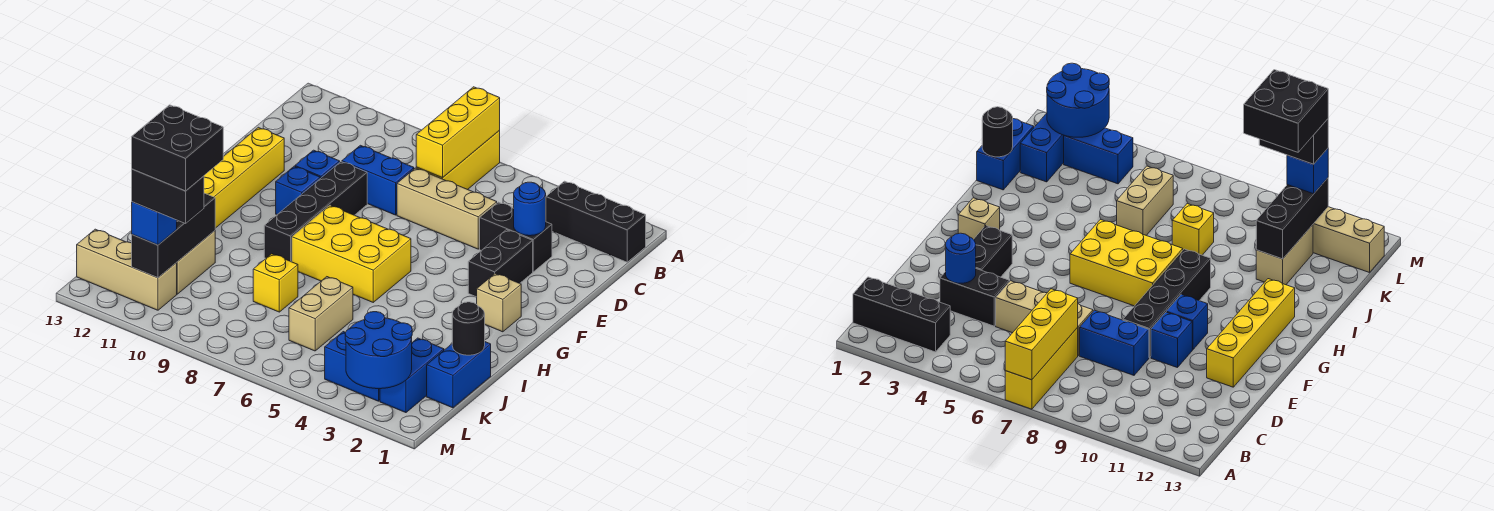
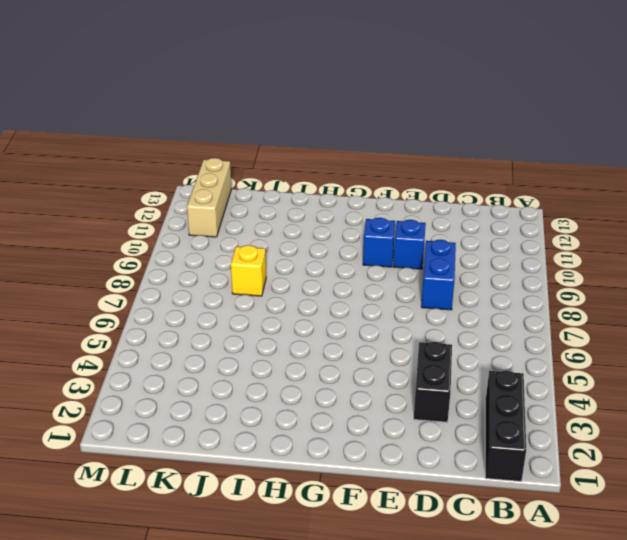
none -> yellow 1x3 brick [416,131,500,190]
none -> tan 1x3 brick [397,168,497,249]
none -> black 1x2 brick [468,230,533,297]

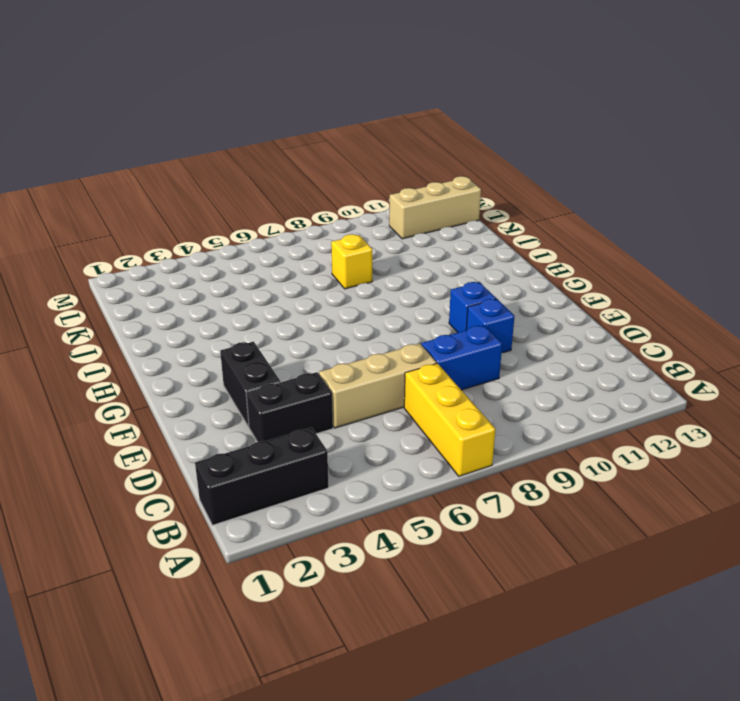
none -> black 1x4 brick [264,162,367,262]
none -> yellow 1x4 brick [204,127,284,228]
none -> tan 1x1 brick [477,273,521,332]

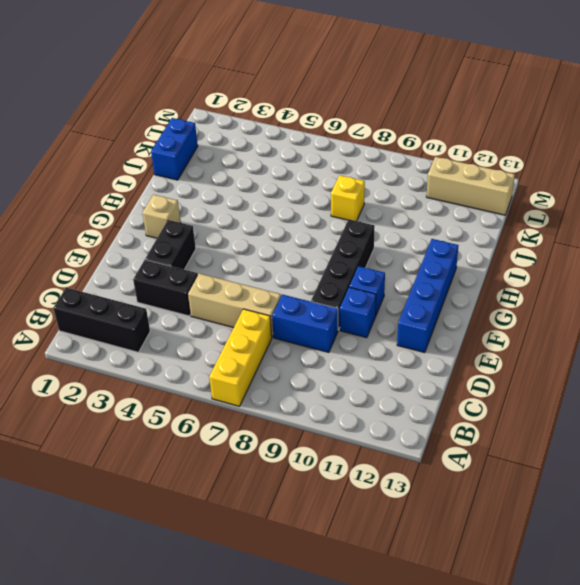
blue 1x4 brick [397,239,458,353] -> yellow 1x4 brick [204,127,284,228]
none -> yellow 2x3 brick [292,205,411,302]
none -> tan 1x2 brick [289,277,353,351]
none -> tan 1x2 brick [176,231,215,294]

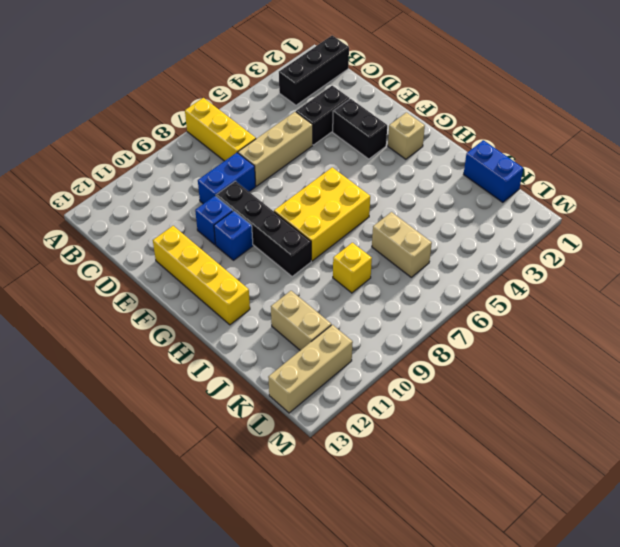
none -> blue 1x2 brick [380,338,444,413]
none -> blue 1x2 brick [325,332,380,401]
none -> yellow 1x3 brick [416,87,500,178]

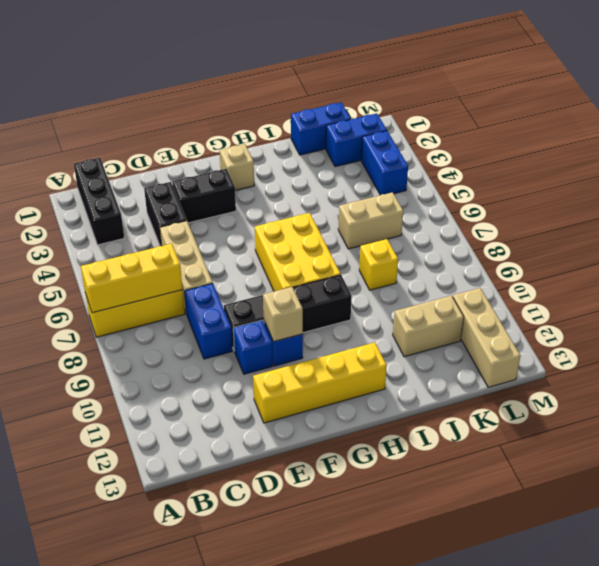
tan 1x1 brick [263,287,303,342] -> none
none -> blue 1x1 round brick [514,182,546,236]
none -> black 1x1 round brick [452,302,485,355]
none -> black 1x3 brick [132,193,215,278]

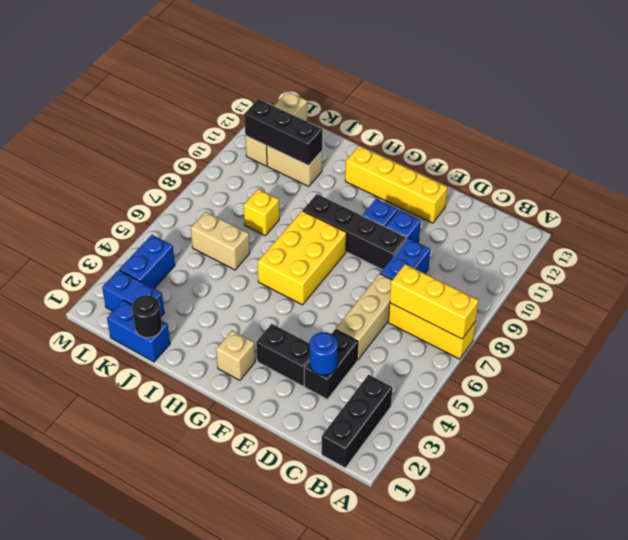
none -> blue 2x2 round brick [345,312,412,389]
none -> blue 1x1 brick [132,202,177,245]
none -> black 1x2 brick [132,169,204,224]

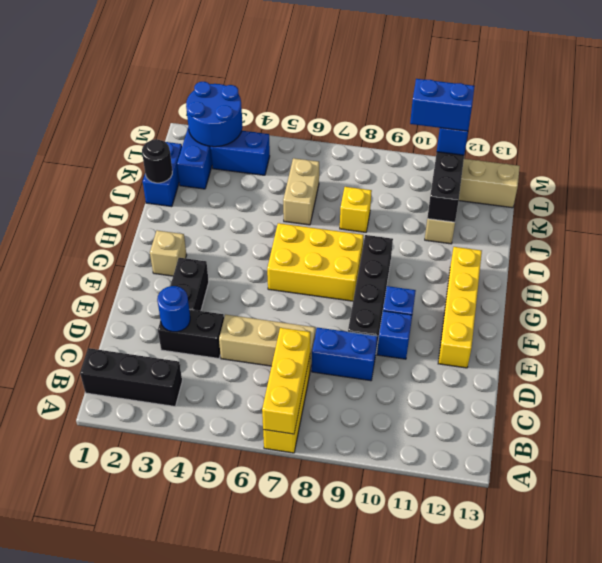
blue 1x2 brick [410,79,475,131] -> black 1x2 brick [132,169,204,224]
none -> black 2x2 brick [132,105,223,191]

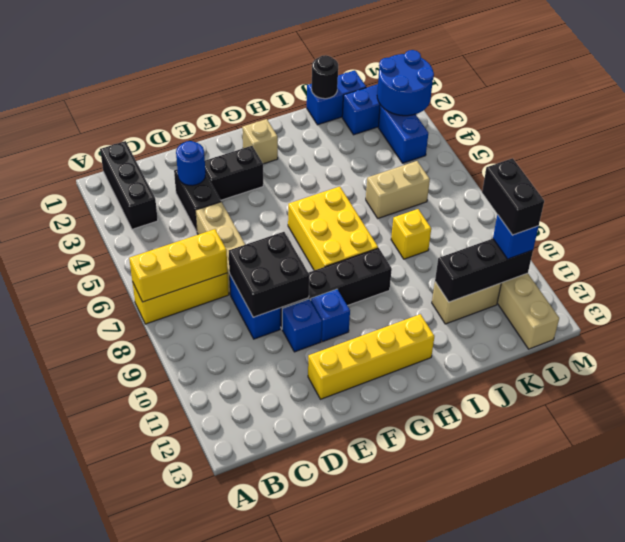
black 2x2 brick [229,232,309,317] -> black 2x2 brick moved to [132,105,223,191]

